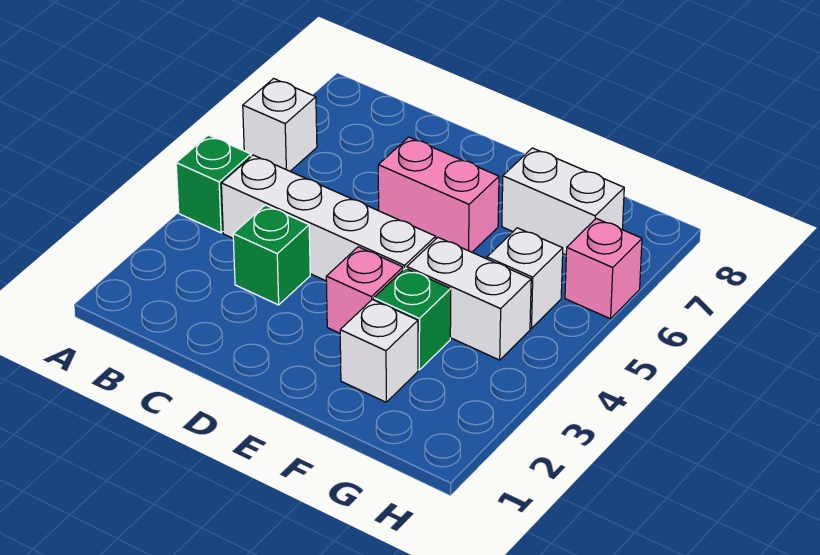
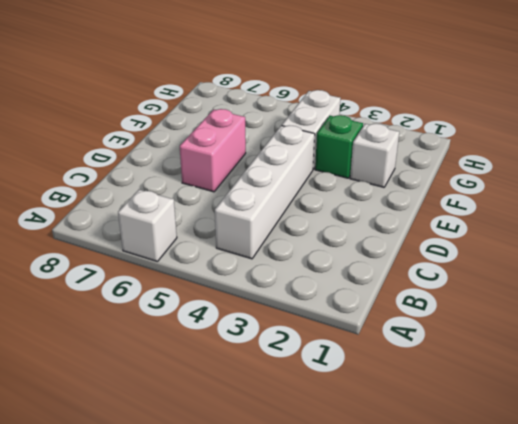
none -> green 1x1 brick [176,135,251,233]
none -> green 1x1 brick [233,205,310,305]
none -> pink 1x1 brick [326,247,403,333]

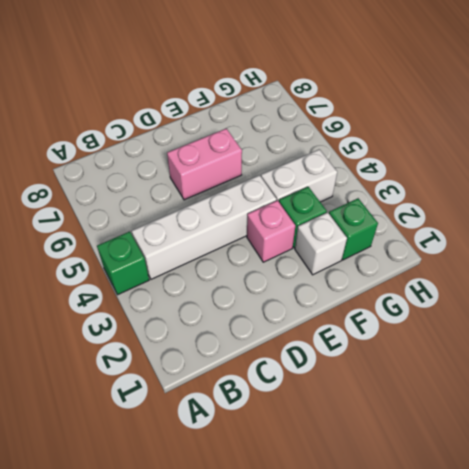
green 1x1 brick [329,198,378,260] -> green 1x1 brick moved to [233,205,310,305]
none -> white 1x1 brick [243,78,317,171]
none -> white 1x2 brick [502,148,624,255]
none -> white 1x1 brick [487,228,563,328]

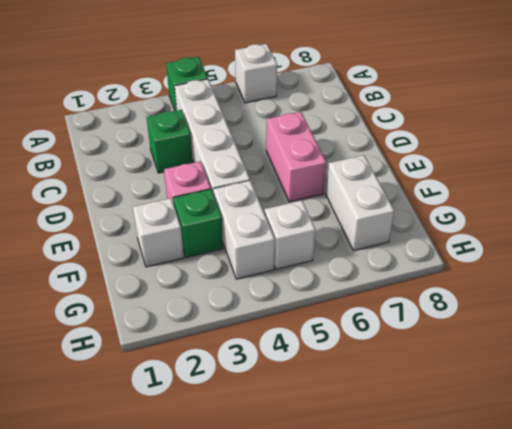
none -> pink 1x1 brick [565,219,642,319]

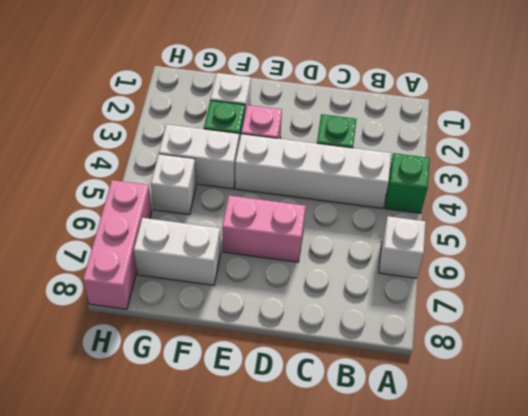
pink 1x3 brick [83,180,152,309] -> pink 1x1 brick [565,219,642,319]

